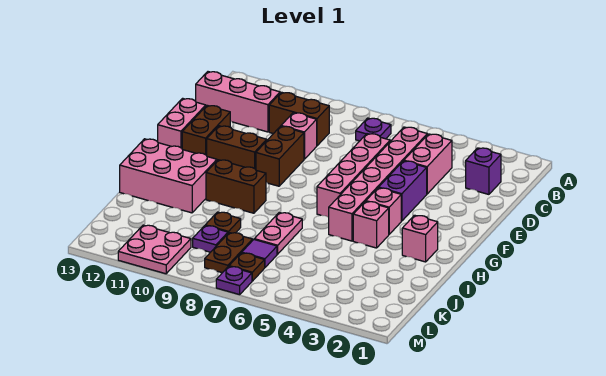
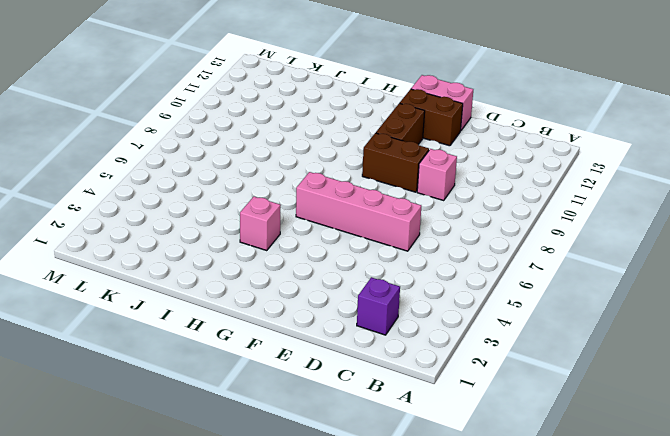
none -> purple 1x1 plate [356,118,391,141]
none -> pink 1x2 brick [404,134,452,194]
none -> pink 1x6 brick [329,127,427,241]

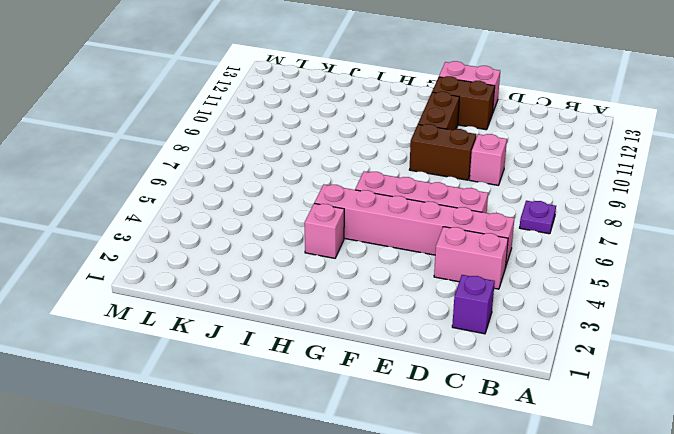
none -> brown 1x2 brick [269,92,329,146]
none -> pink 1x3 brick [196,72,280,132]
none -> purple 1x2 brick [379,161,427,221]

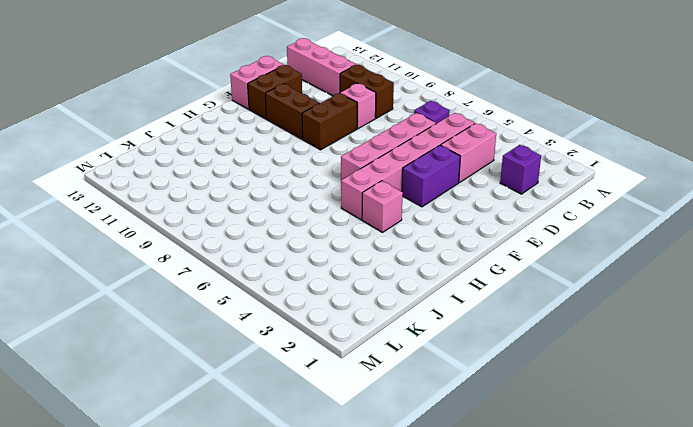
none -> pink 1x1 brick [366,188,401,234]
none -> pink 1x1 brick [402,215,438,262]
none -> brown 1x2 brick [206,160,266,213]

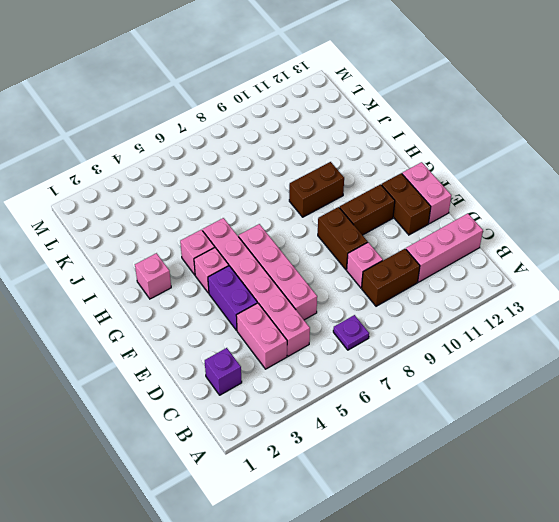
none -> pink 2x3 brick [120,139,217,213]
none -> pink 1x2 plate [254,213,302,254]
none -> brown 1x1 plate [205,212,241,233]

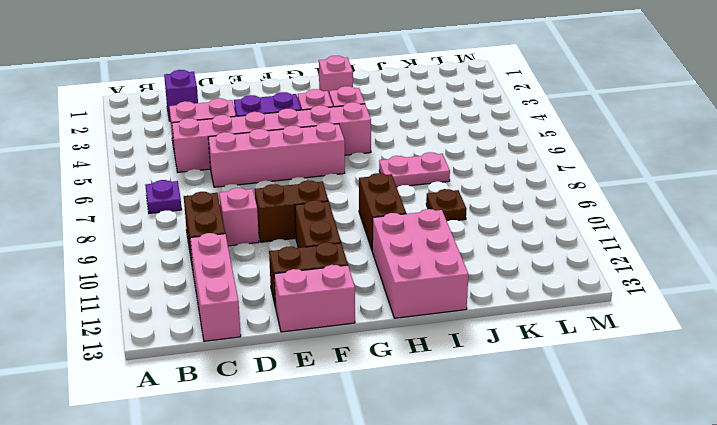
none -> purple 1x1 tile [242,240,277,267]
none -> brown 1x2 plate [205,233,253,273]
none -> purple 1x1 plate [193,226,228,252]

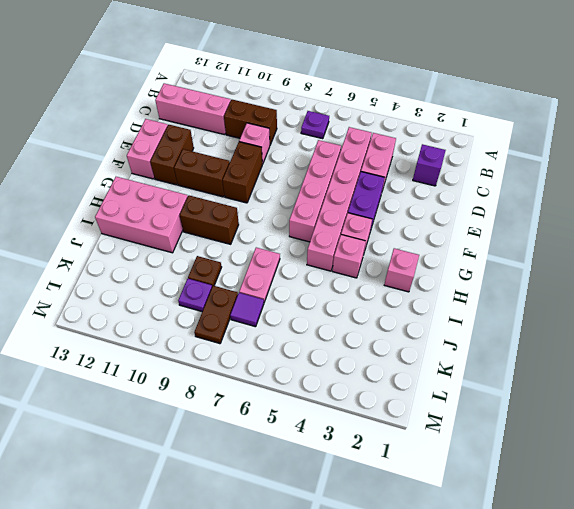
none -> brown 1x1 plate [229,253,265,281]
none -> pink 2x2 plate [118,225,191,274]
none -> purple 1x1 plate [216,266,252,295]

